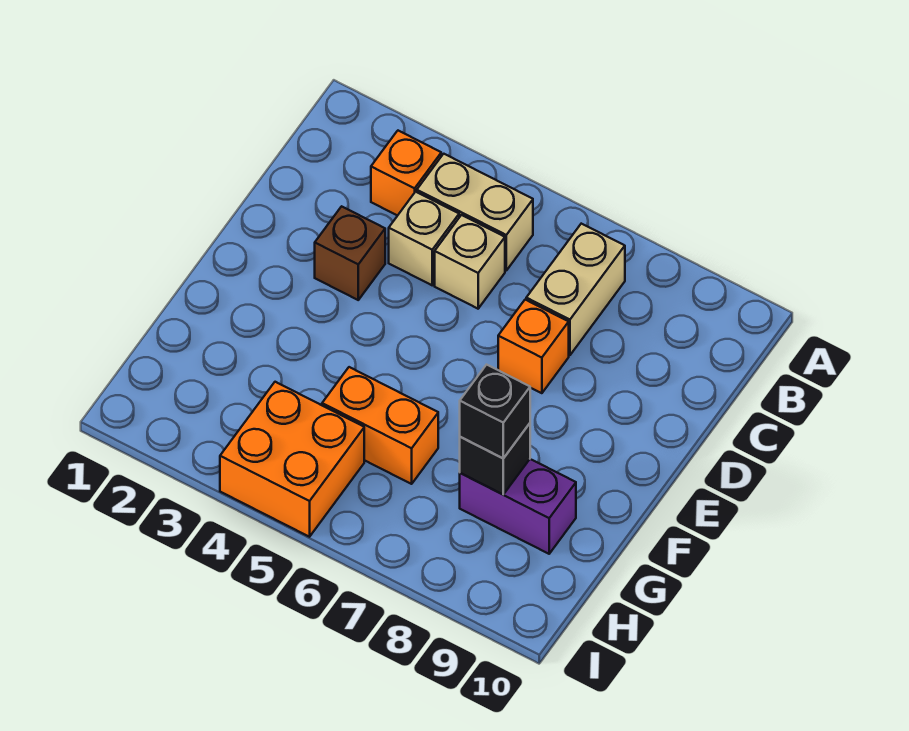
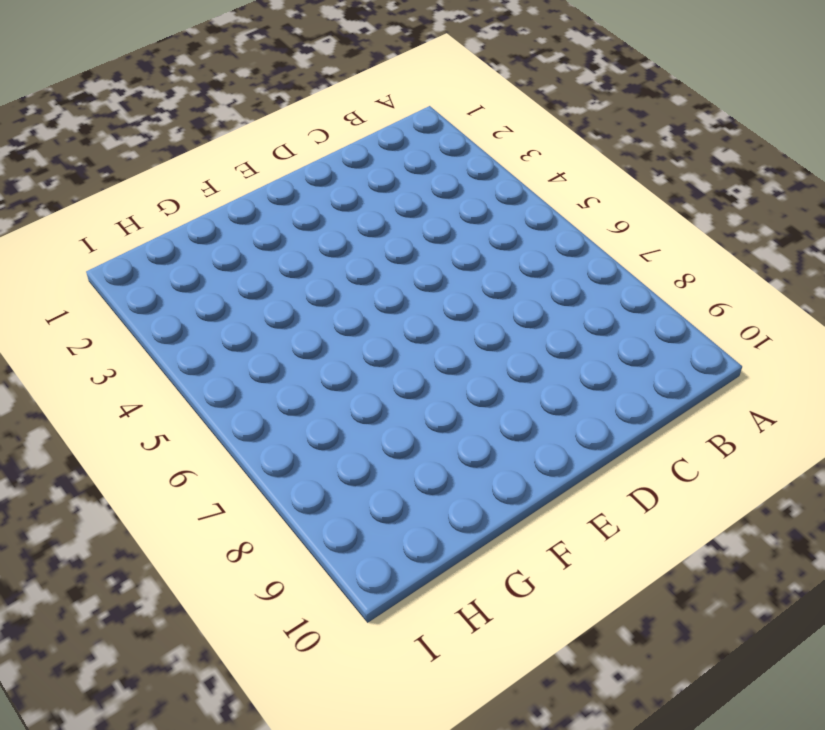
none -> orange 1x1 brick [371,131,441,216]
none -> tan 1x2 brick [417,154,533,270]
none -> tan 1x2 brick [526,224,625,355]

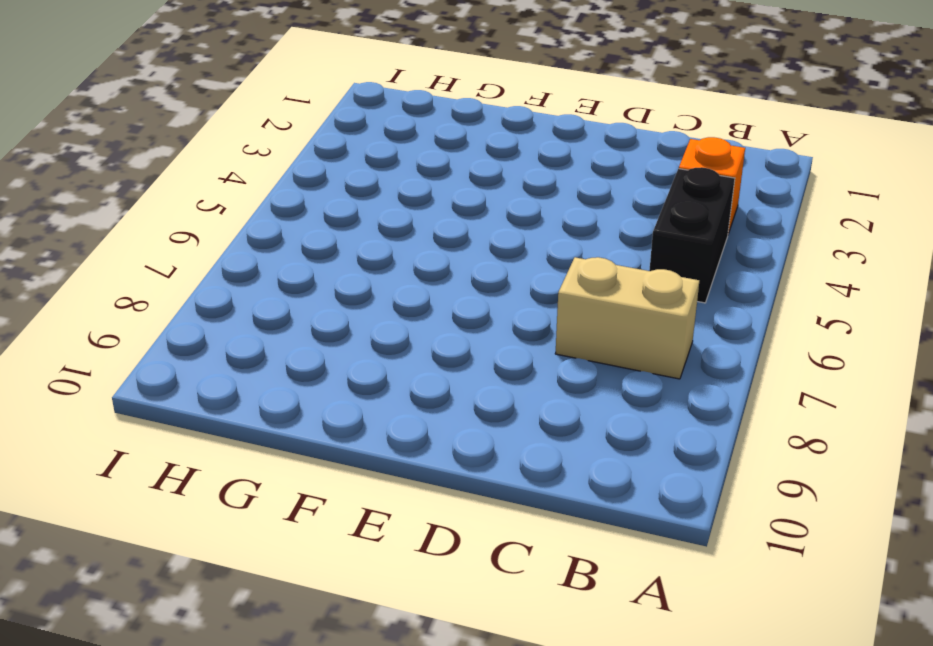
black 1x2 brick [649,167,735,303] -> tan 1x2 brick [417,154,533,270]
none -> tan 1x1 brick [389,192,459,285]
none -> tan 1x1 brick [435,215,505,309]
none -> brown 1x1 brick [315,206,385,300]

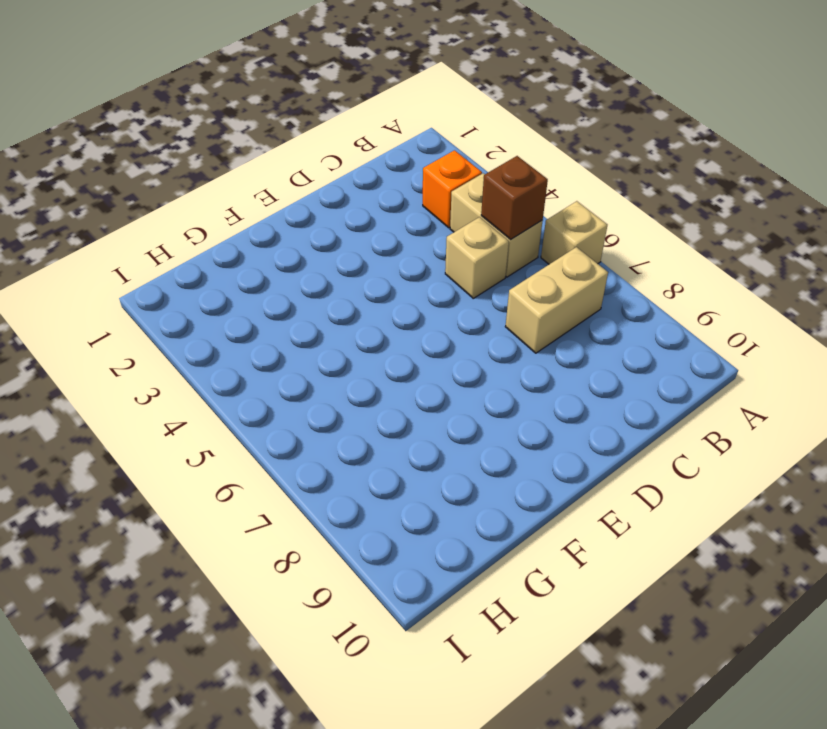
tan 1x1 brick [541,201,607,264] -> tan 1x1 brick moved to [389,192,459,285]
brown 1x1 brick [481,156,548,240] -> brown 1x1 brick moved to [315,206,385,300]
none -> orange 1x1 brick [498,300,569,393]
none -> orange 1x2 brick [322,367,438,484]
none -> purple 1x2 brick [460,459,576,554]

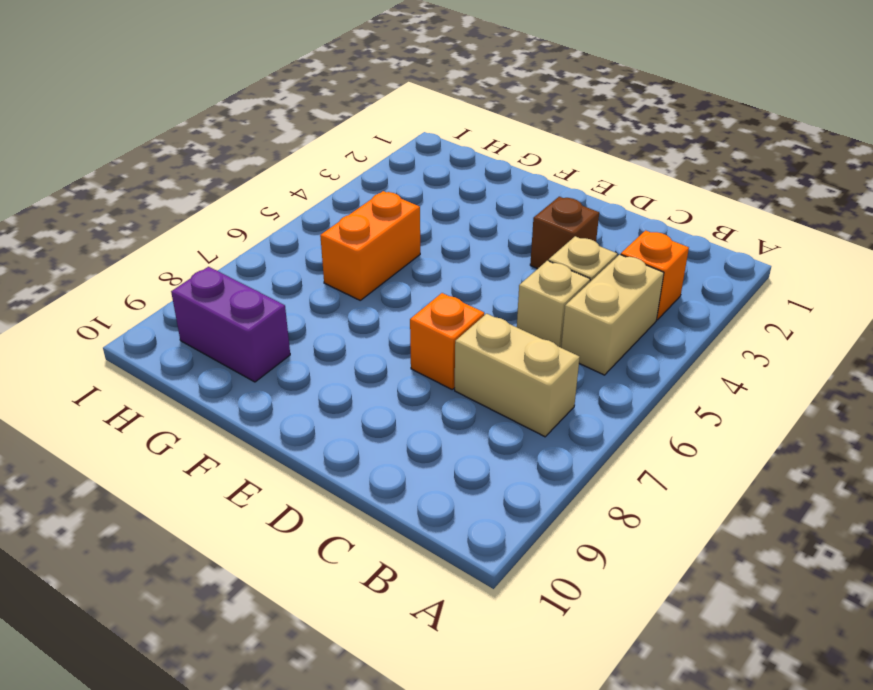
purple 1x2 brick [171,267,290,382] -> purple 1x2 brick turned to [460,459,576,554]
none -> orange 2x2 brick [220,382,364,537]
none -> black 1x1 brick [460,423,530,494]
none -> black 1x1 brick [460,365,530,458]

